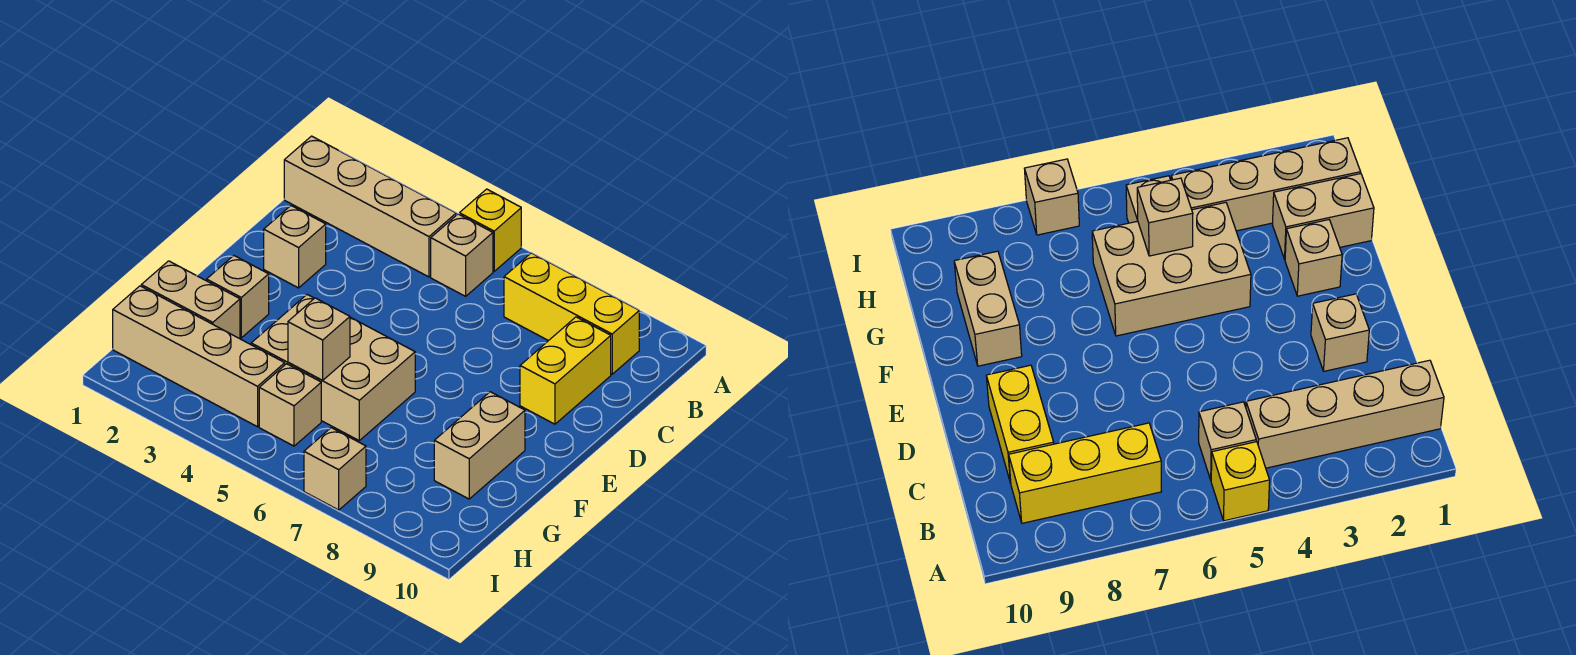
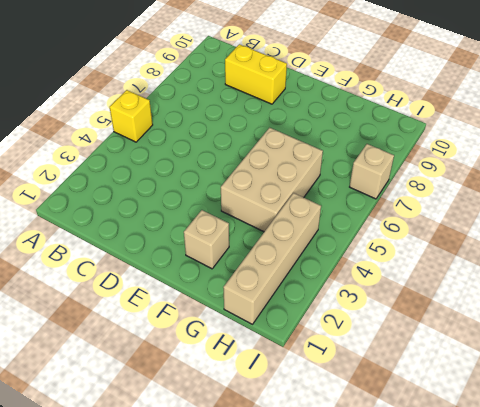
none -> tan 1x4 brick [284,136,456,277]
none -> tan 1x1 brick [431,214,493,296]
none -> yellow 1x3 brick [504,253,639,374]

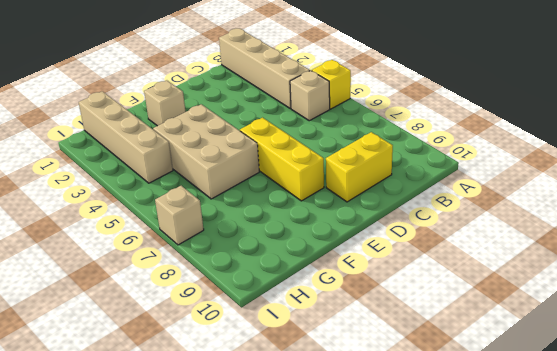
yellow 1x3 brick [240,118,324,201] -> yellow 1x3 brick moved to [504,253,639,374]
none -> tan 1x1 brick [264,206,326,288]
none -> tan 1x2 brick [434,392,525,499]
none -> tan 1x2 brick [141,261,240,339]

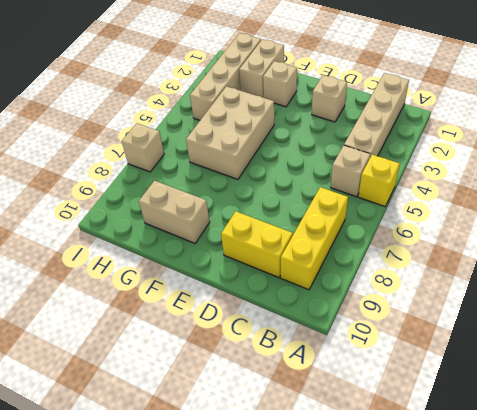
none -> tan 1x1 brick [259,364,321,446]
none -> tan 1x1 brick [288,298,350,380]

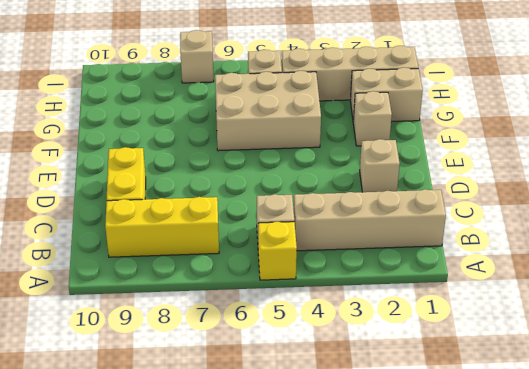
none -> tan 1x2 brick [434,392,525,499]
none -> tan 1x1 brick [288,298,350,380]

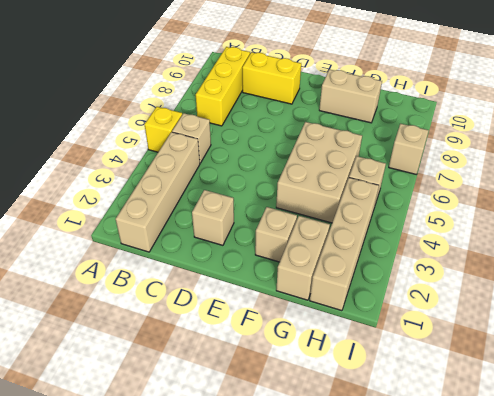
none -> tan 1x1 brick [288,298,350,380]

